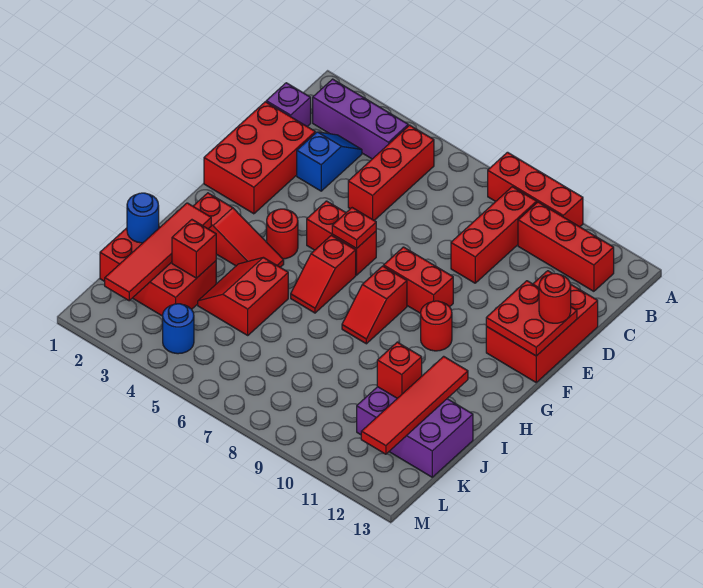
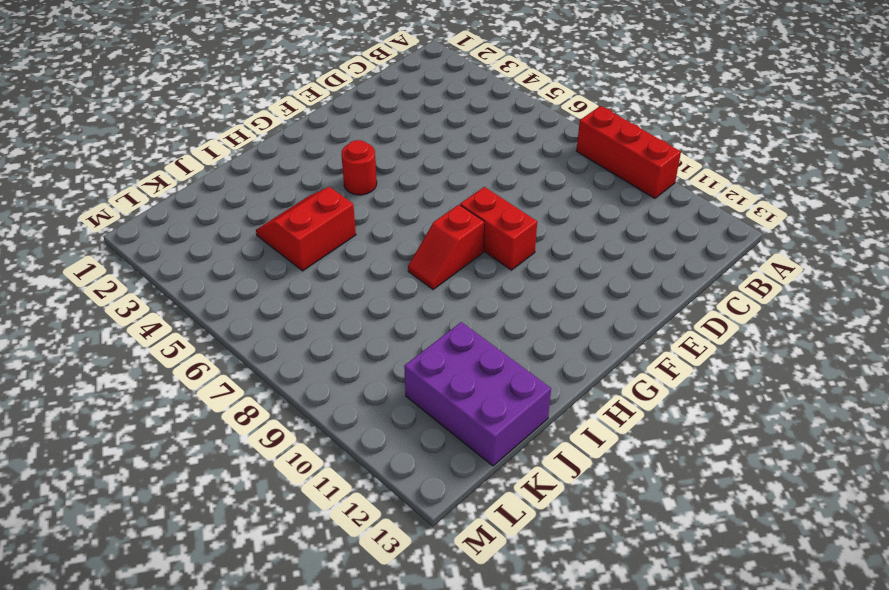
none -> purple 1x3 brick [313,79,408,159]
none -> red 1x3 brick [348,125,434,220]
none -> red 1x3 brick [451,187,537,283]

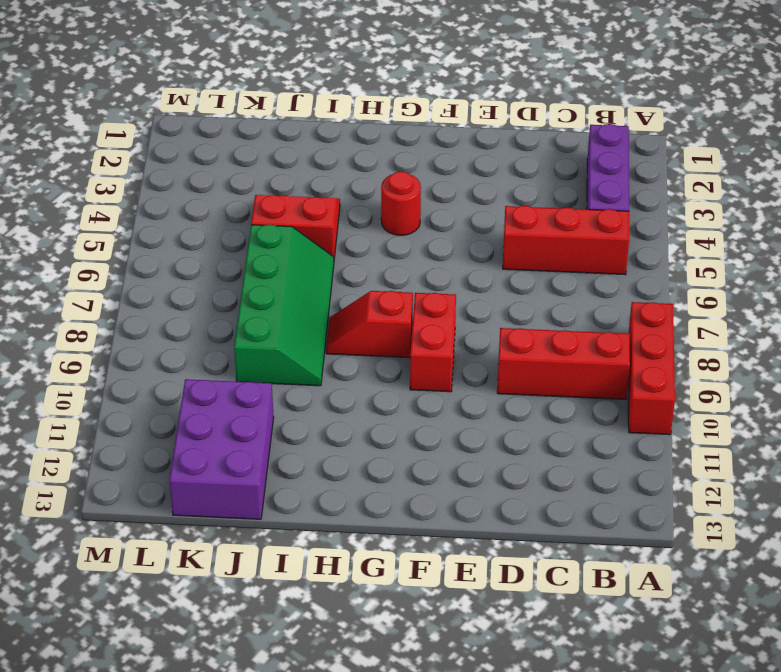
green 2x4 slope [234,224,334,386] -> none
none -> red 1x3 brick [518,202,614,291]
none -> purple 1x1 brick [266,83,311,127]
none -> blue 1x2 slope [297,132,362,191]

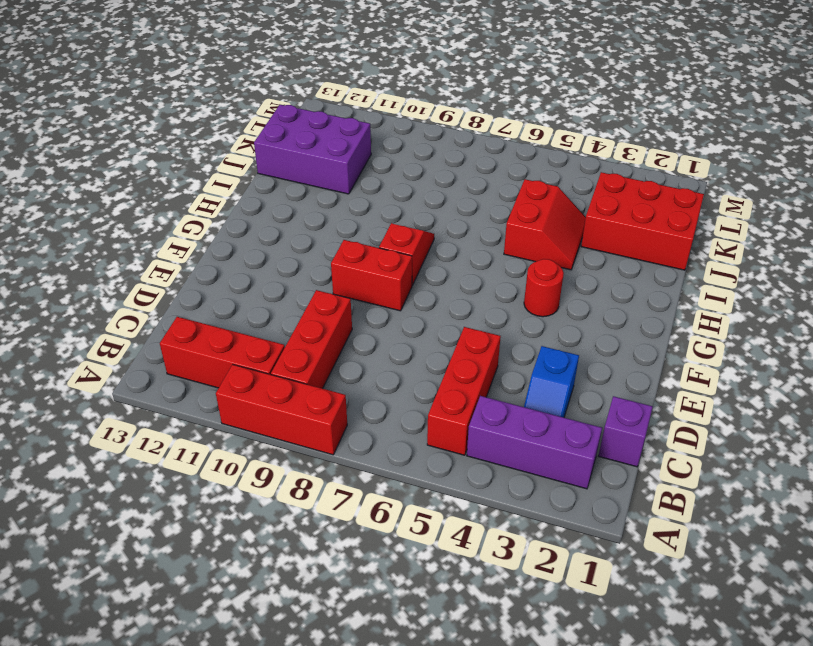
none -> red 2x3 brick [204,102,315,214]
none -> red 2x3 brick [486,271,598,382]
none -> red 1x2 brick [307,201,376,275]

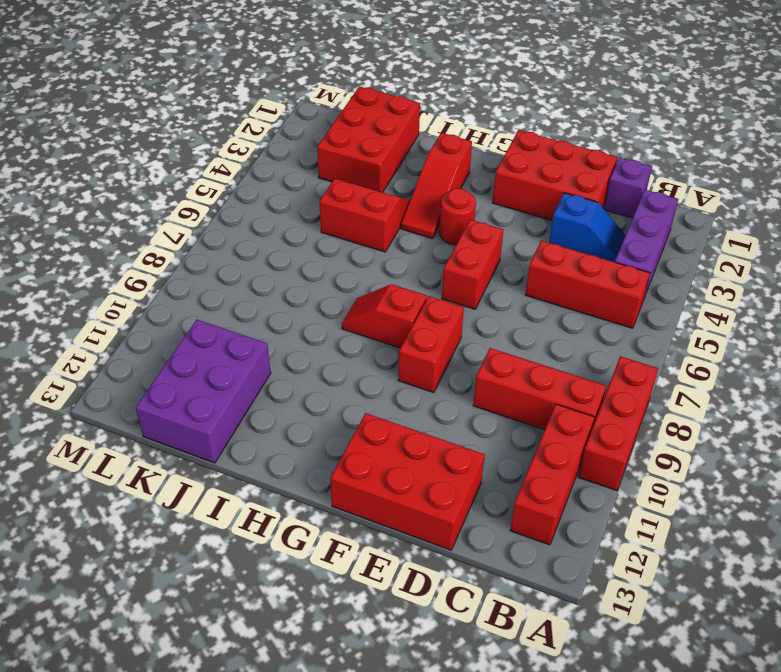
none -> red 1x2 slope [291,235,356,313]
none -> red 1x1 round brick [421,301,452,351]
none -> blue 1x1 round brick [163,304,194,354]

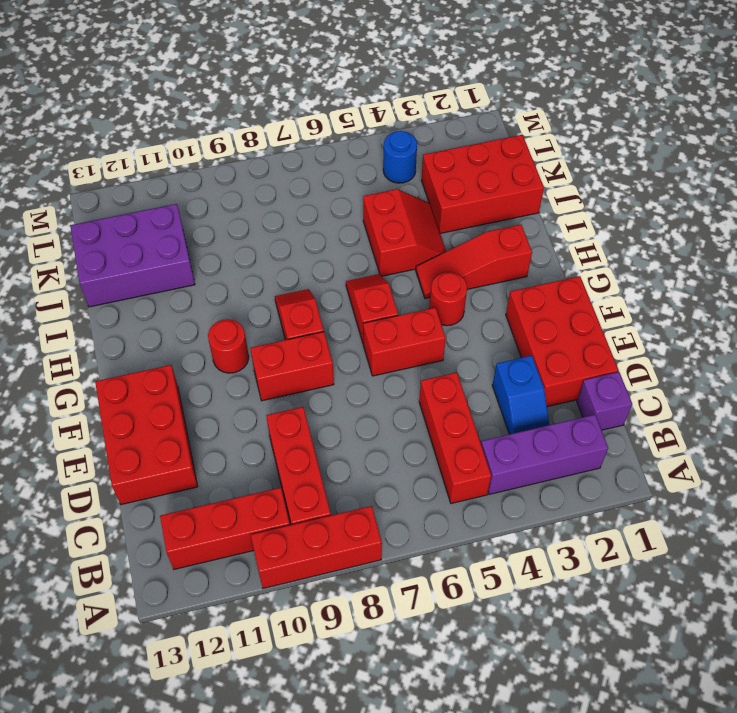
none -> red 2x2 plate [486,281,577,356]
none -> red 1x1 plate [332,208,376,249]
none -> red 1x4 tile [105,203,211,301]

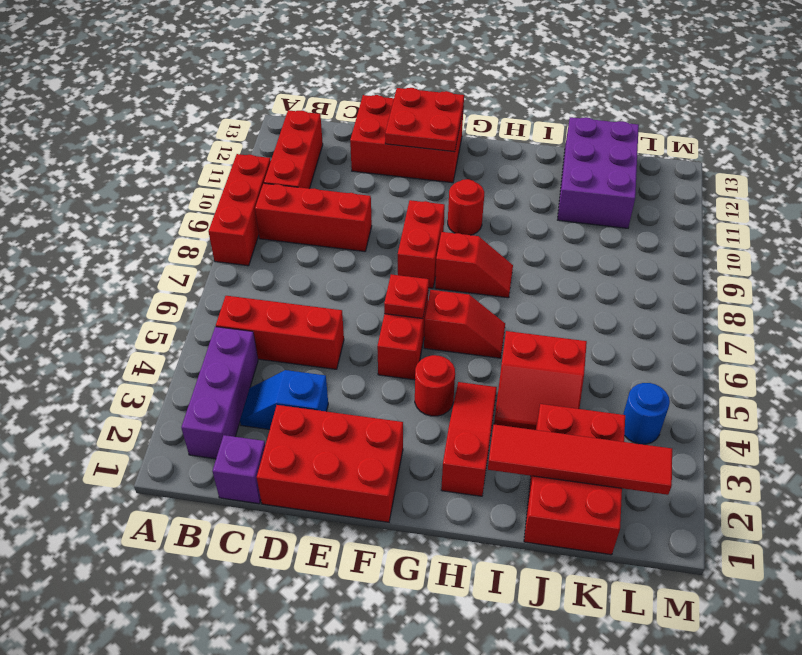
none -> red 1x4 tile [361,356,468,454]
none -> blue 1x1 round brick [127,193,159,243]
none -> red 1x1 brick [172,220,216,278]

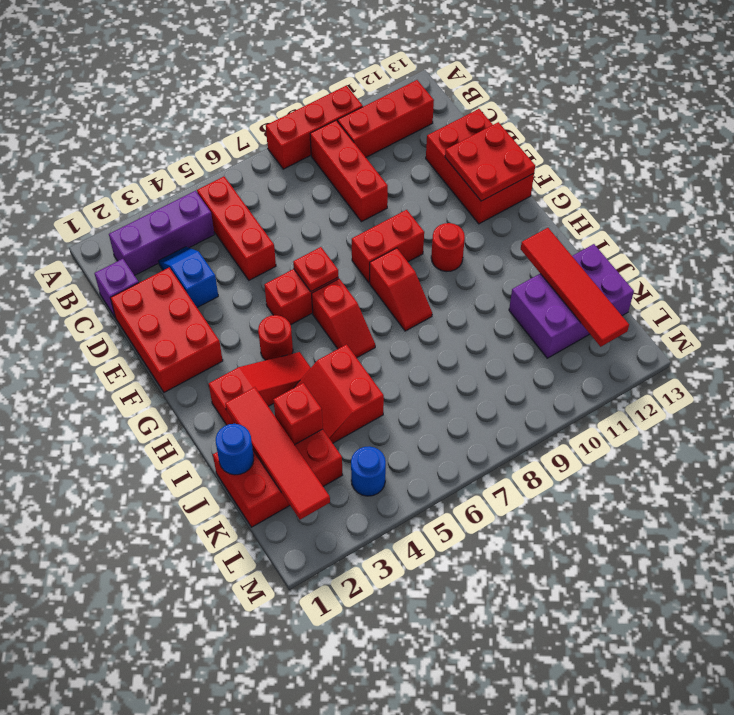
none -> red 1x1 brick [377,342,422,398]
none -> red 1x1 round brick [539,274,571,323]

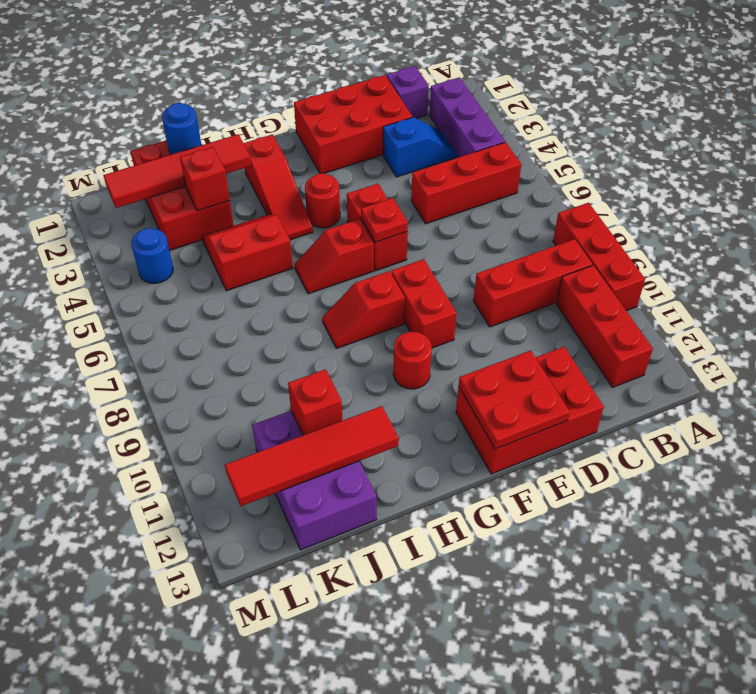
none -> red 1x1 round brick [539,274,571,323]

